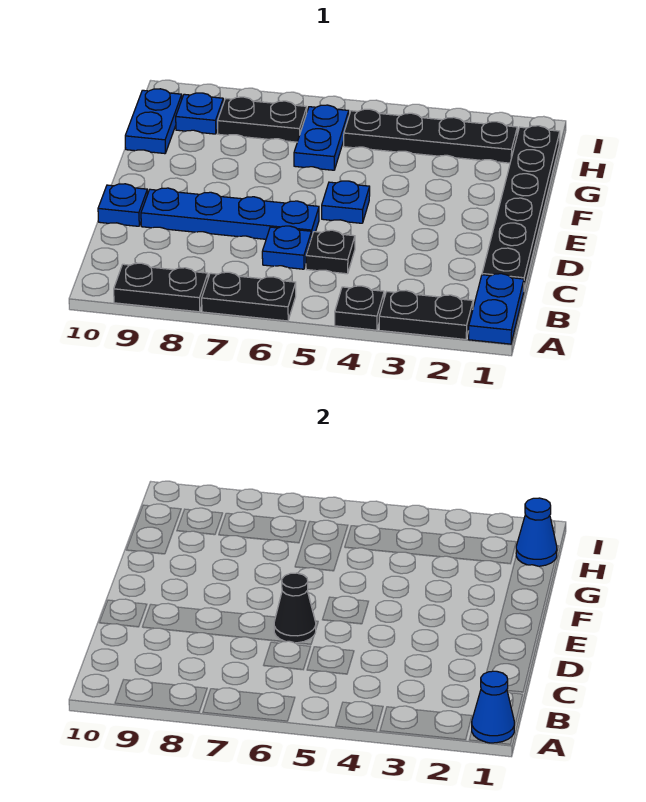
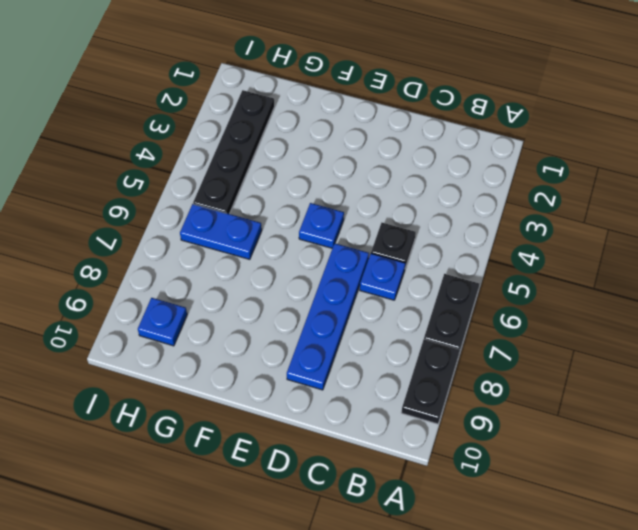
none -> blue 1x2 plate [469,274,524,344]
none -> black 1x2 plate [379,291,473,339]
none -> black 1x1 plate [335,286,384,330]

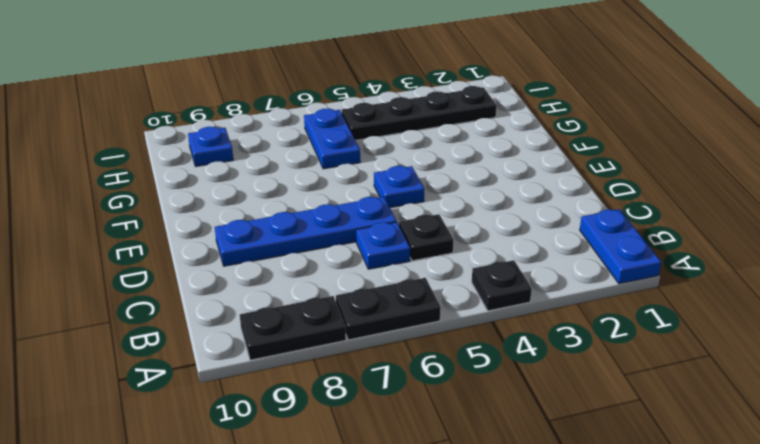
none -> black 1x2 plate [379,291,473,339]
none -> black 1x6 plate [482,126,560,289]
none -> blue 1x1 plate [98,184,148,226]

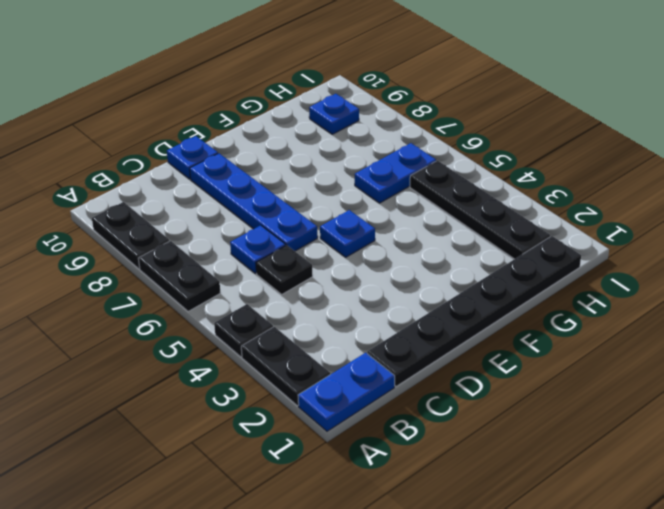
none -> blue 1x2 plate [125,89,182,154]
none -> black 1x2 plate [218,97,307,142]
none -> blue 1x1 cone [472,671,514,743]

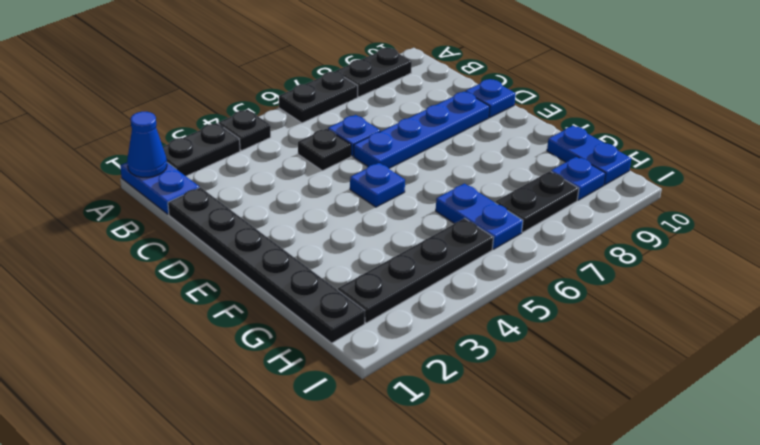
none -> black 1x1 cone [274,573,316,643]
none -> blue 1x1 cone [516,498,557,566]

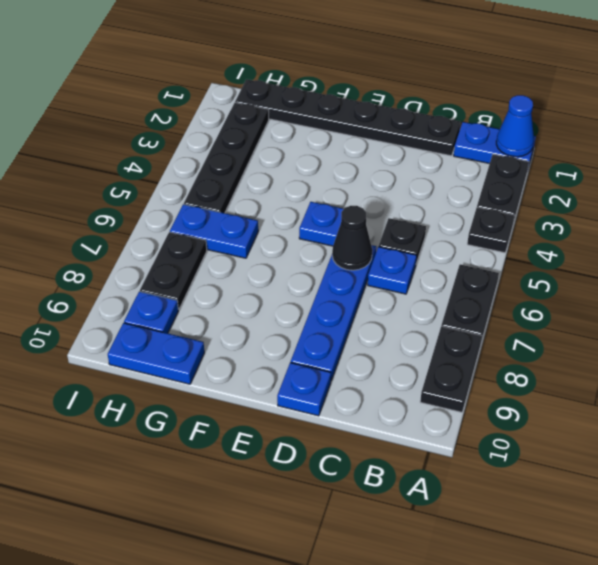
none -> blue 1x1 cone [516,498,557,566]

